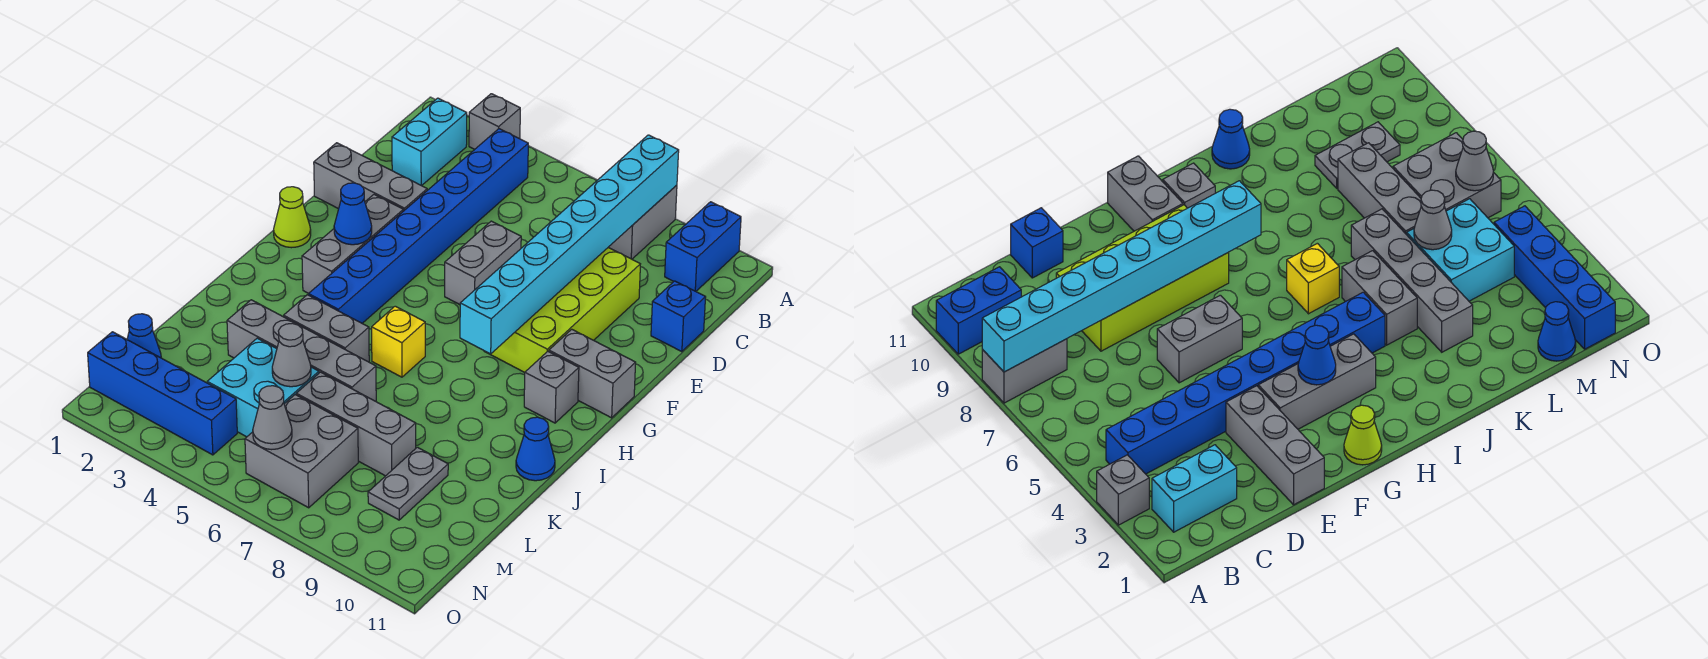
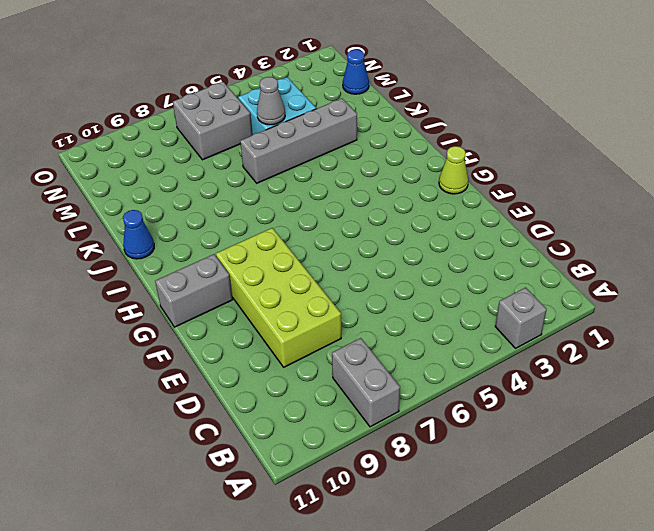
none -> blue 1x2 brick [665,202,741,291]
none -> cyan 1x2 brick [392,98,467,186]
none -> blue 1x8 brick [309,129,528,323]

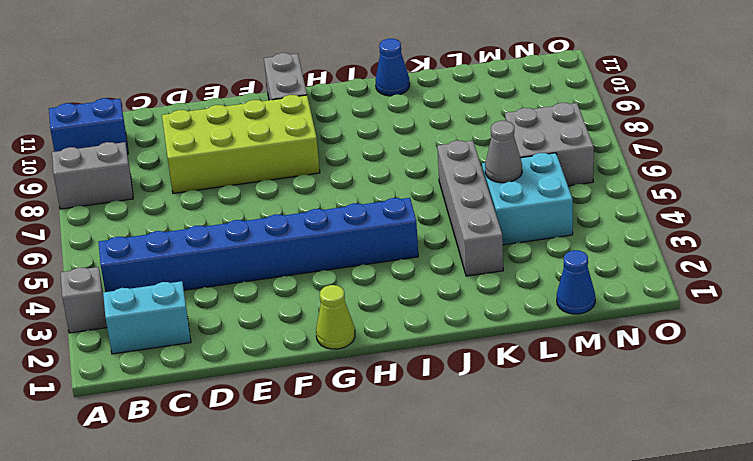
none -> blue 1x1 brick [651,281,706,352]
none -> grey 1x3 brick [314,143,427,211]
none -> grey 1x2 brick [445,221,521,305]

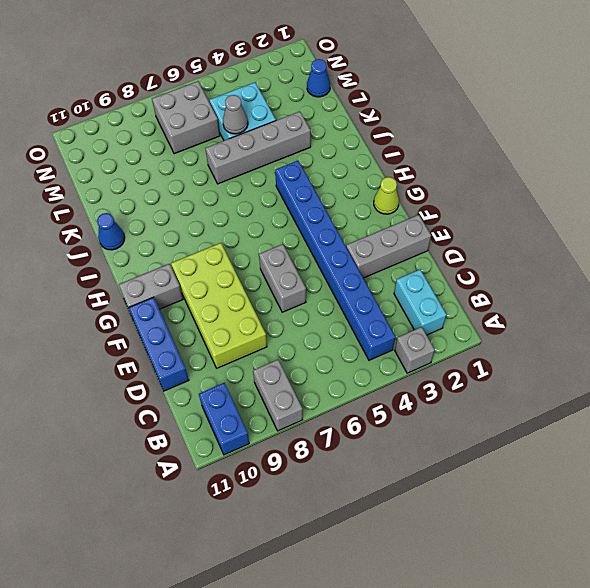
blue 1x3 brick [129,297,189,391] -> blue 1x1 brick [651,281,706,352]
none -> grey 1x3 brick [302,194,403,293]
none -> grey 1x1 brick [524,351,579,423]
none -> yellow 1x1 brick [372,306,425,377]

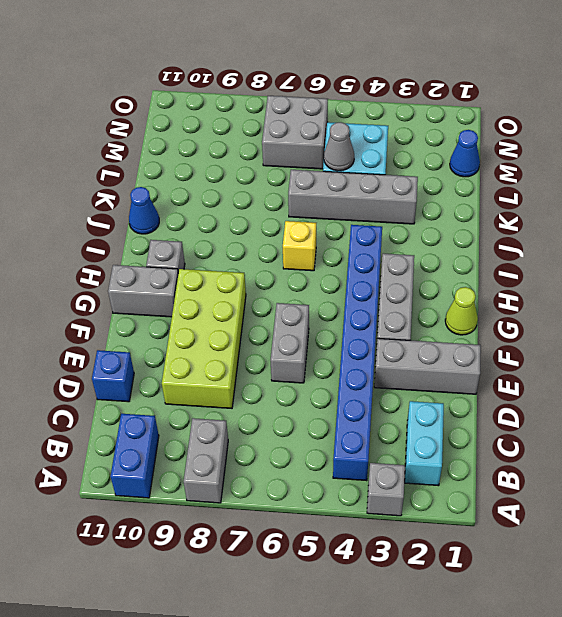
none -> grey 1x2 brick [284,295,369,362]
none -> grey 1x3 brick [296,372,416,476]
none -> grey 1x2 plate [368,447,448,520]

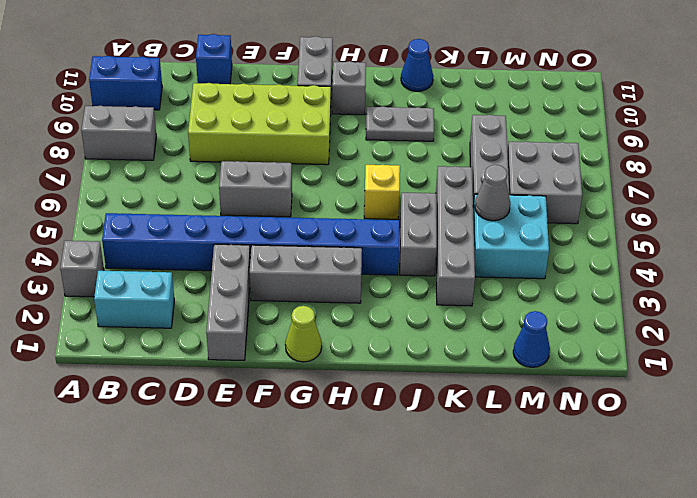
grey 1x2 plate [366,106,434,141] -> grey 1x2 plate moved to [368,447,448,520]
none -> blue 1x4 brick [88,332,237,455]
none -> cyan 1x8 brick [460,135,679,354]
none -> blue 1x1 cone [334,183,372,245]

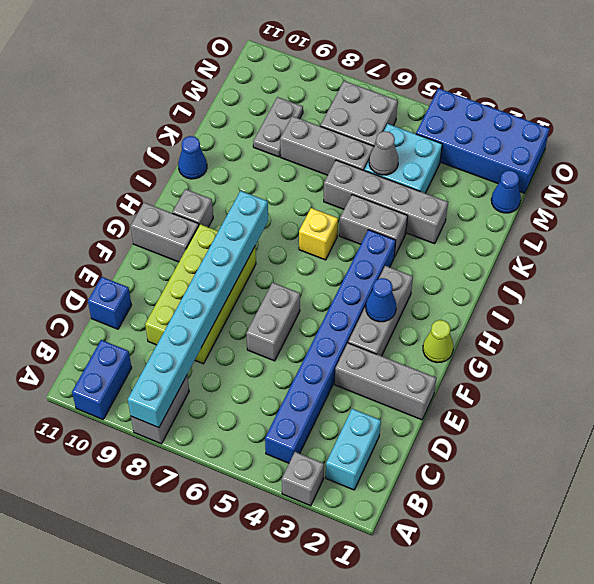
blue 2x4 brick [416,88,549,193] -> blue 1x4 brick [88,332,237,455]
none -> grey 1x1 cone [253,386,292,450]

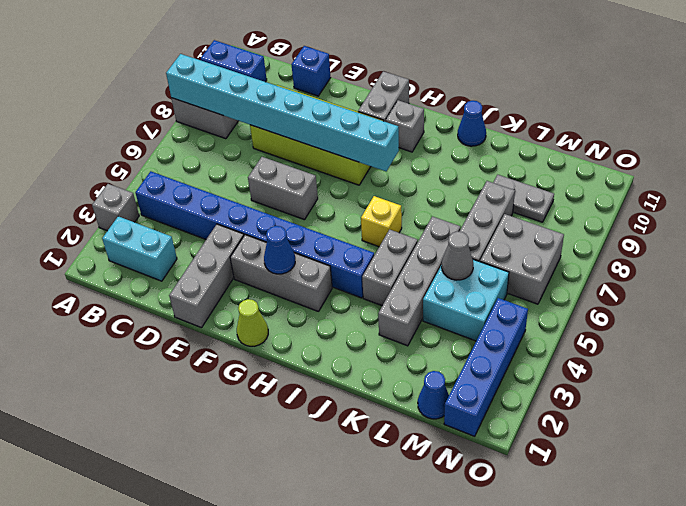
none -> grey 1x1 cone [253,386,292,450]

